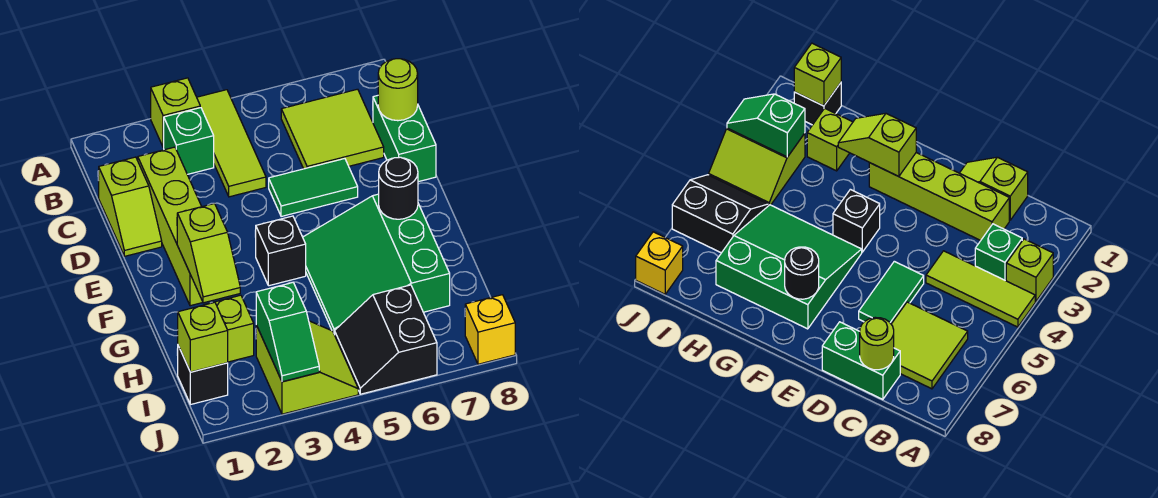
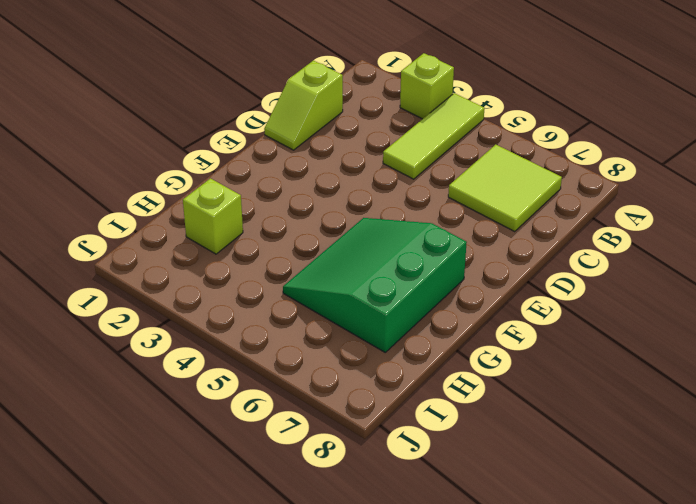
none -> green 1x1 brick [164,108,214,174]
none -> lime 1x4 brick [138,147,203,306]
none -> green 1x2 brick [373,96,436,182]

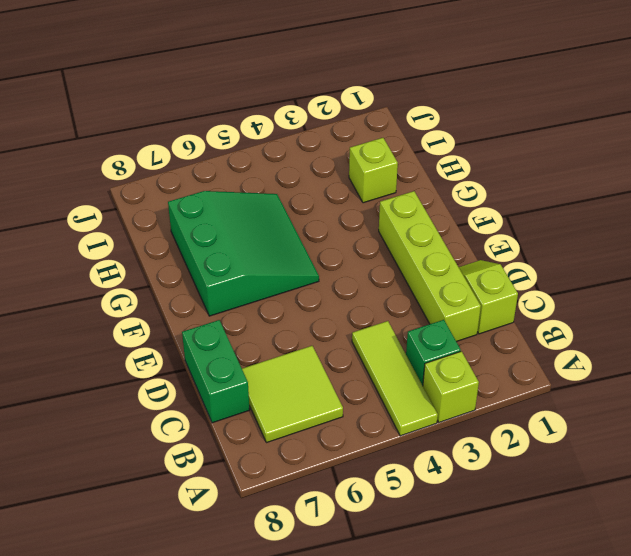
none -> green 1x2 tile [269,159,358,217]
none -> black 1x1 brick [256,216,306,286]
none -> black 1x1 brick [177,346,228,405]

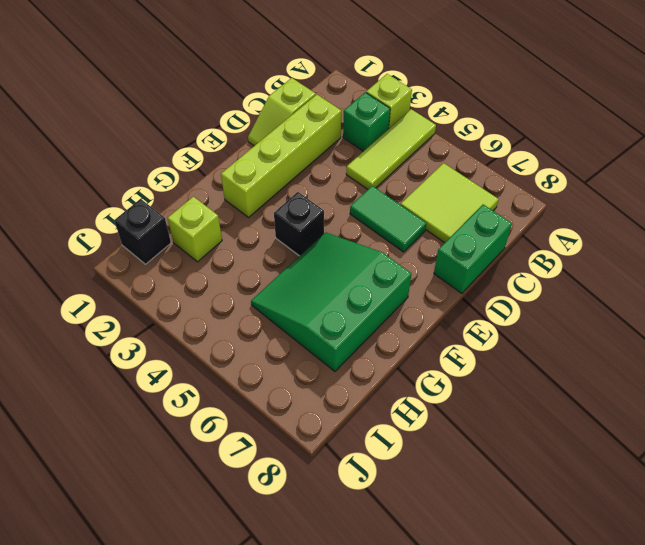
none -> lime 2x2 slope [256,321,358,414]
none -> black 2x2 slope [335,285,437,394]
none -> yellow 1x1 brick [465,295,515,364]

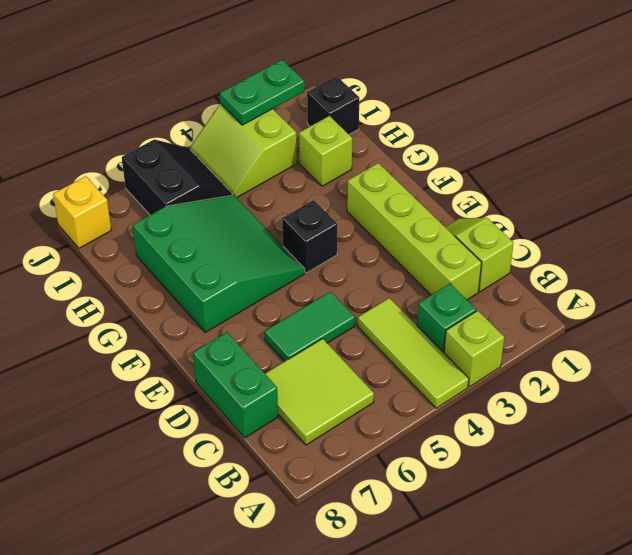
green 1x2 plate [220,60,304,125] -> green 1x2 slope [256,282,319,382]
none -> lime 1x1 round brick [378,59,418,121]
none -> lime 1x2 slope [177,203,240,303]
none -> black 1x1 round brick [379,157,418,219]

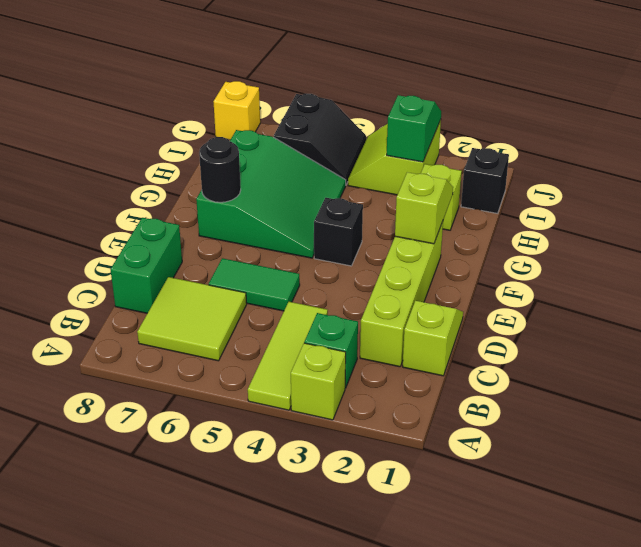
none -> lime 1x1 round brick [378,59,418,121]
none -> lime 1x1 brick [178,302,228,372]

